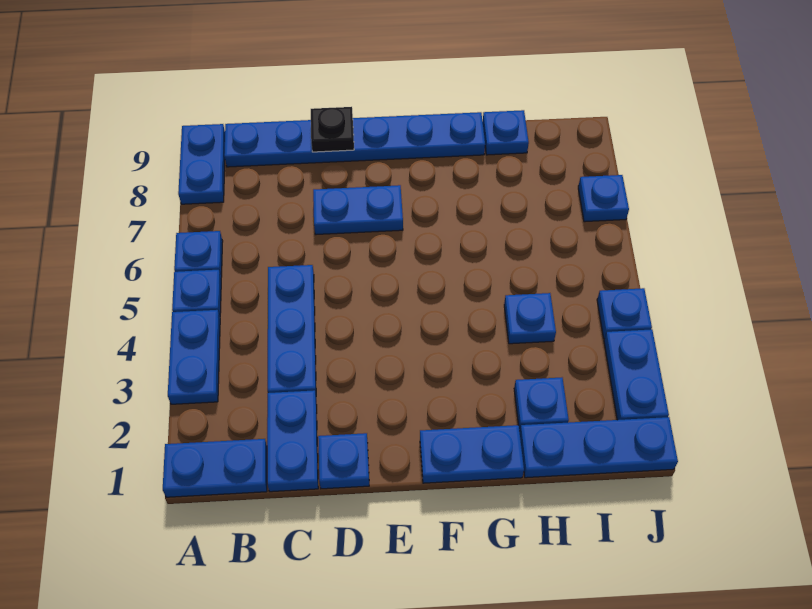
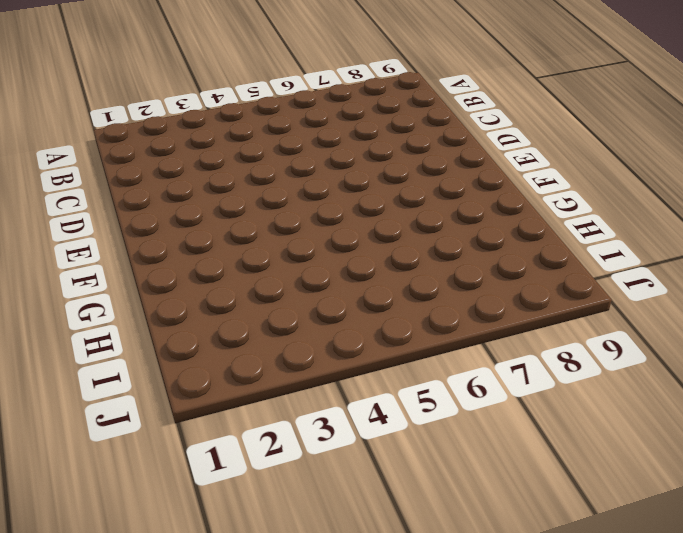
none -> blue 1x2 plate [163,439,267,497]
none -> blue 1x2 plate [168,310,220,404]
none -> blue 1x1 plate [172,270,221,316]

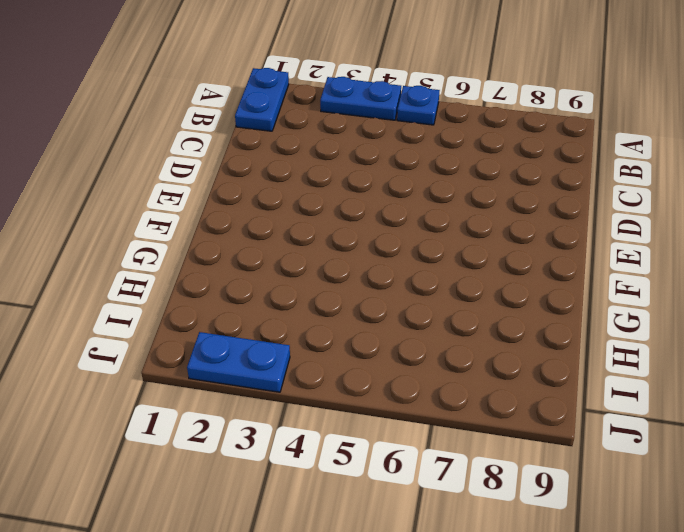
none -> blue 1x1 plate [174,231,223,277]
none -> blue 1x2 plate [178,124,225,204]
none -> blue 1x6 plate [224,112,485,167]

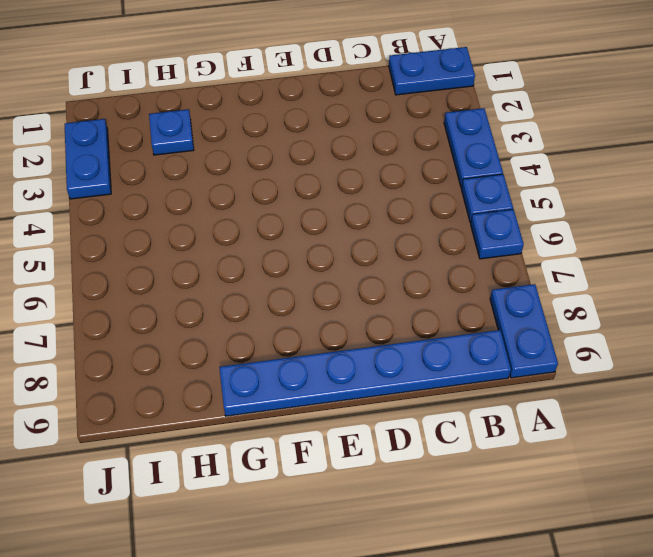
none -> blue 1x2 plate [267,390,318,492]
none -> blue 1x3 plate [268,265,316,393]
none -> blue 1x1 plate [318,433,369,489]

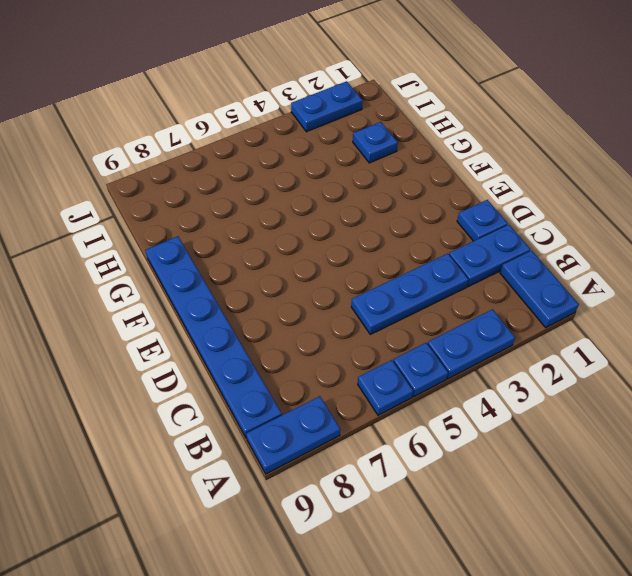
none -> blue 1x2 plate [313,185,403,235]
none -> blue 1x2 plate [420,425,524,483]
none -> blue 1x3 plate [520,417,678,478]

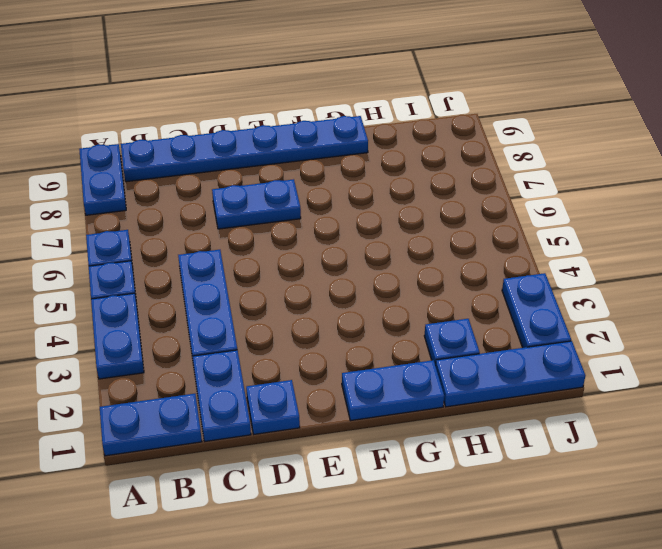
none -> blue 1x1 plate [504,293,556,344]
none -> blue 1x1 plate [483,110,529,155]
none -> blue 1x1 plate [597,288,652,339]

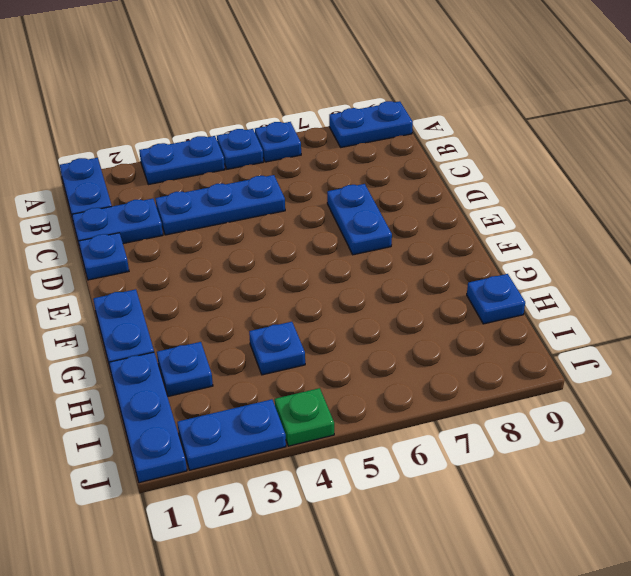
green 1x1 plate [275,388,334,446] -> blue 1x1 plate [597,288,652,339]
none -> blue 1x6 plate [224,112,485,167]
none -> blue 1x1 plate [578,175,629,222]
none -> black 1x1 plate [311,107,354,152]

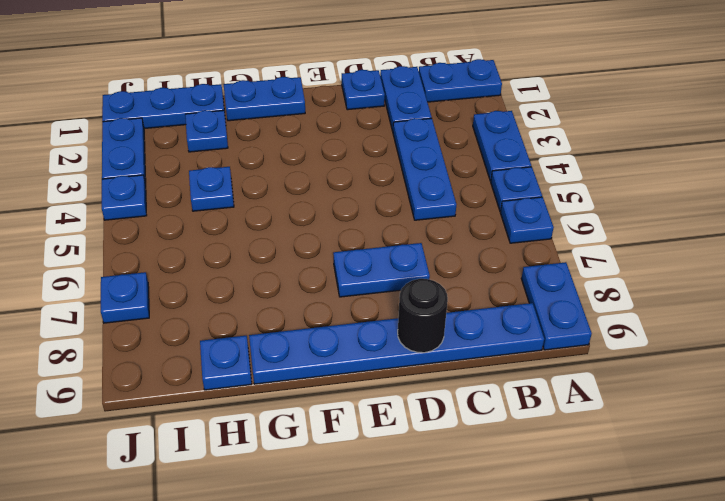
black 1x1 round brick [398,279,448,353] -> black 1x1 plate [311,107,354,152]

